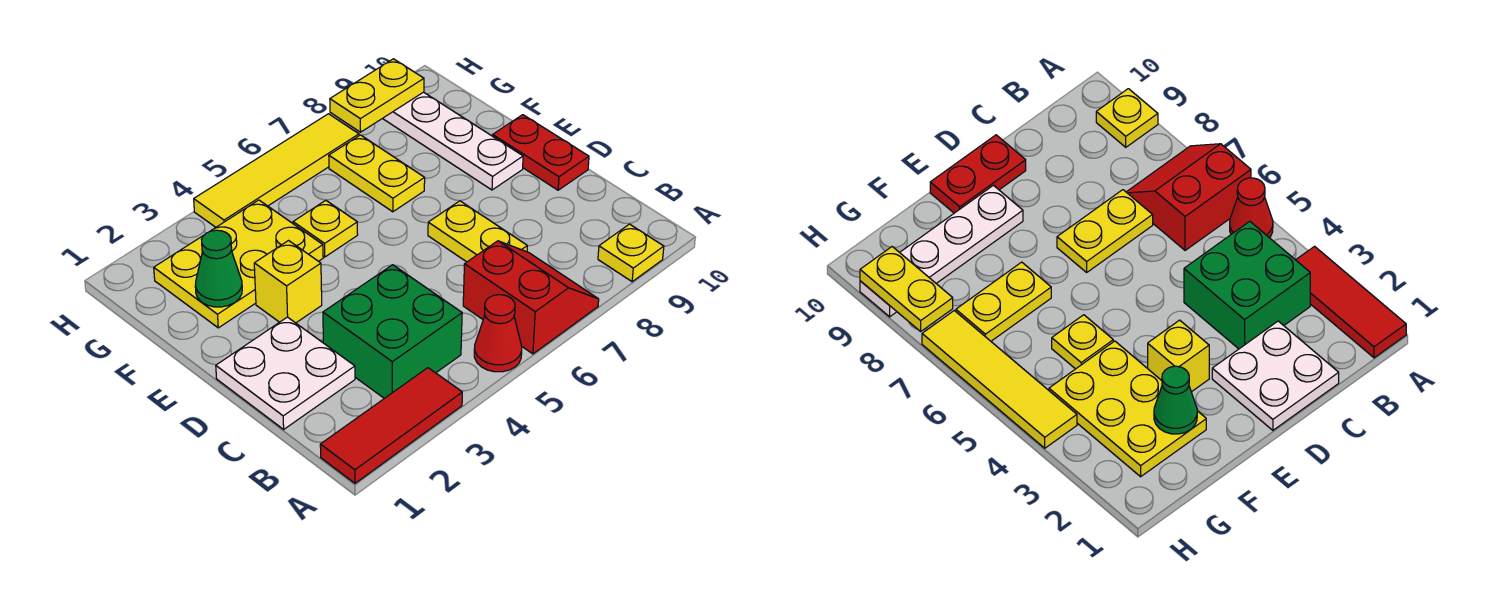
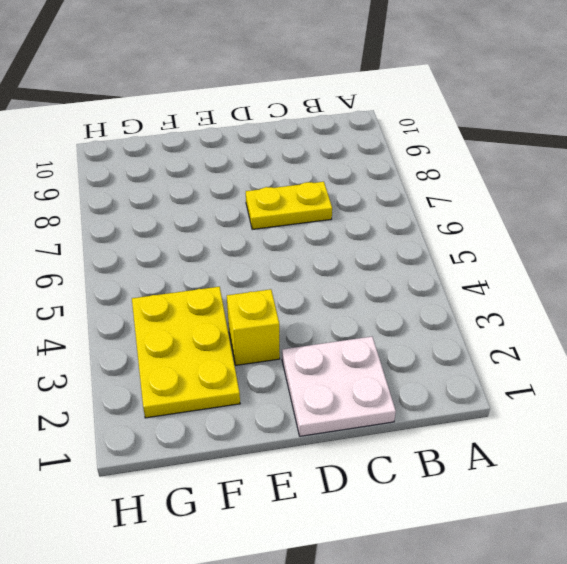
none -> red 1x3 tile [320,368,462,483]
none -> red 1x1 cone [474,295,522,372]
none -> red 2x2 slope [463,241,599,354]

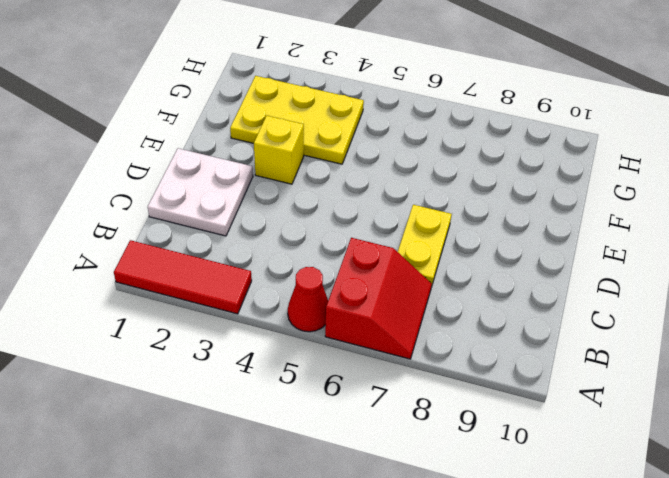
none -> yellow 1x1 plate [598,224,664,282]
none -> green 2x2 brick [323,265,462,398]
none -> red 1x2 plate [493,115,589,190]

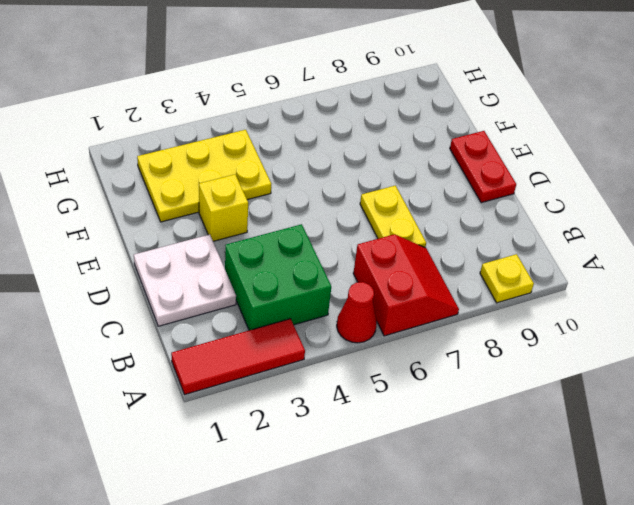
none -> white 1x4 plate [383,92,523,190]
none -> yellow 1x1 plate [293,200,358,257]
none -> yellow 1x2 plate [329,135,425,212]

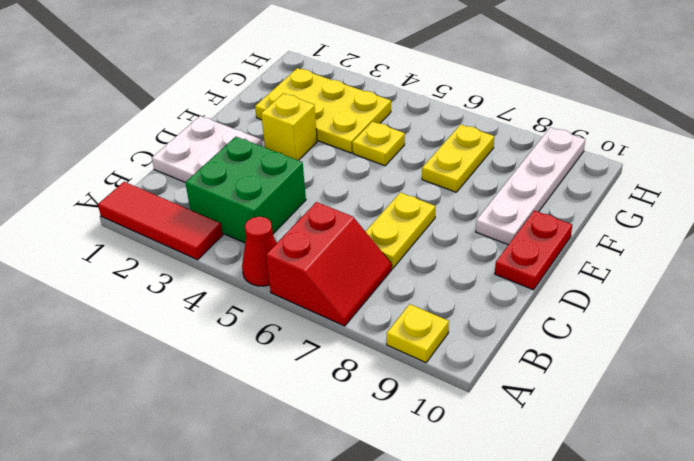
none -> yellow 1x4 tile [194,114,359,227]
none -> green 1x1 cone [195,230,242,307]
none -> yellow 1x2 plate [330,59,424,132]

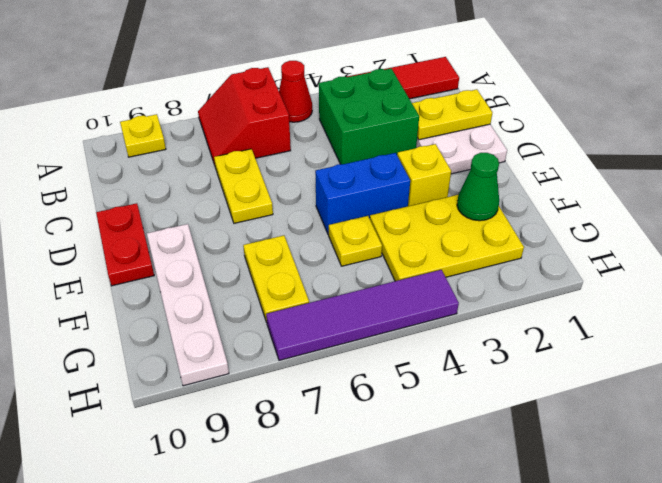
yellow 1x2 plate [412,89,492,140] -> yellow 1x2 plate moved to [330,59,424,132]
blue 1x2 brick [315,153,410,235] -> none
purple 1x4 tile [266,270,459,360] -> yellow 1x4 tile [194,114,359,227]

